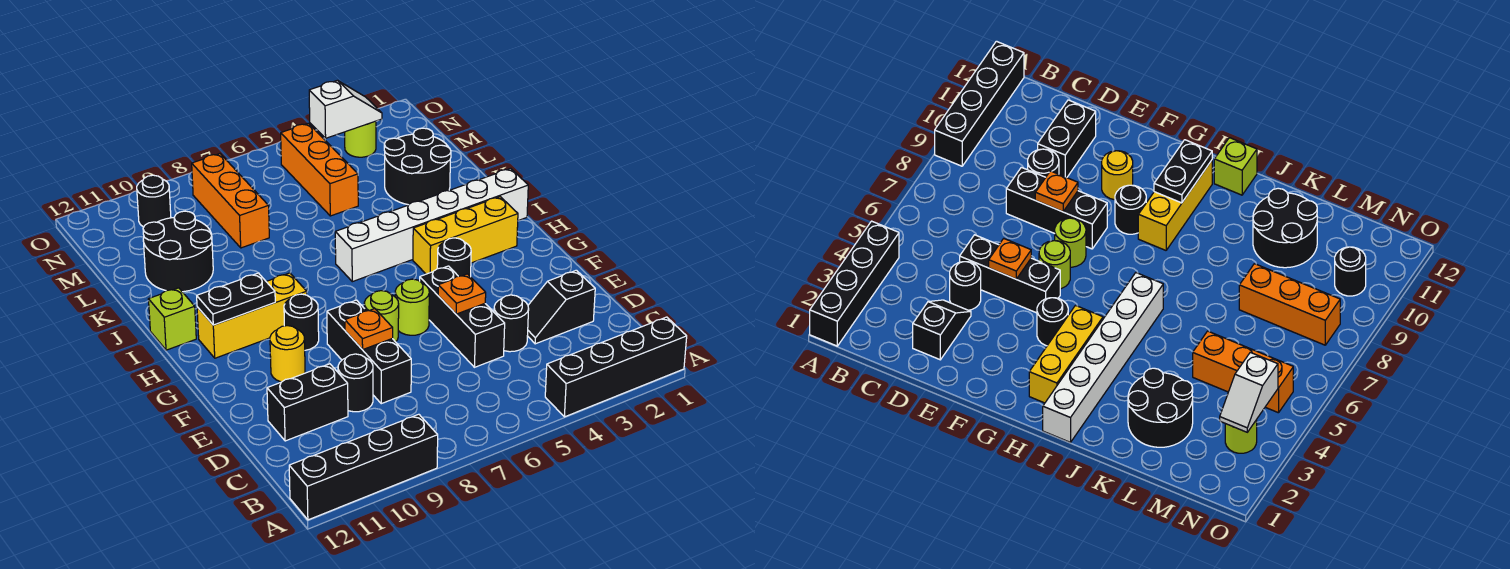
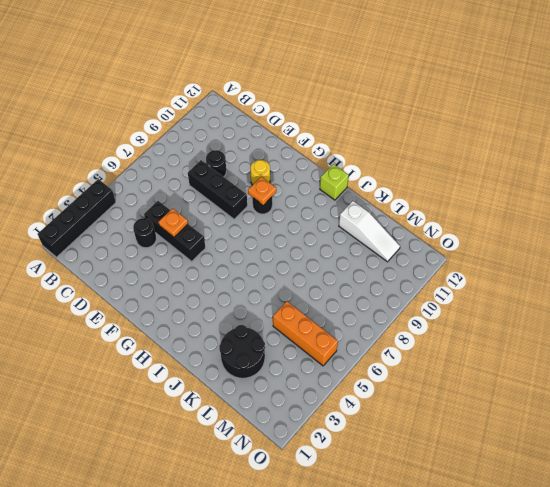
orange 1x1 plate [248,177,276,205] -> orange 1x1 plate moved to [345,308,393,350]
white 1x3 slope [339,201,400,262] -> black 2x2 round brick [143,211,213,292]
none -> black 1x4 brick [289,414,438,520]
none -> black 1x2 slope [527,270,595,344]
none -> black 1x2 brick [267,364,348,441]

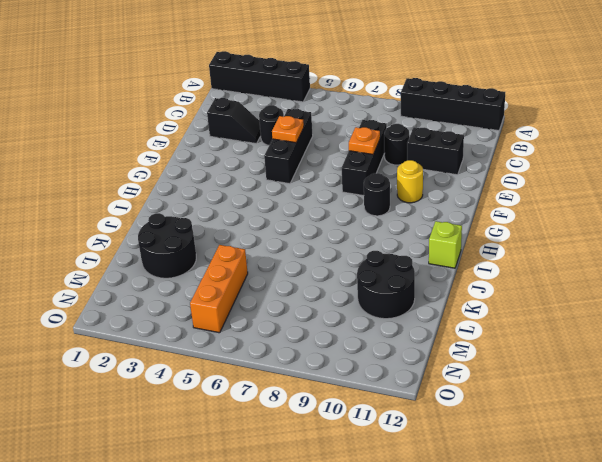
none -> lime 1x1 round brick [395,279,429,335]
none -> lime 1x1 round brick [364,291,399,342]
none -> black 1x1 round brick [437,238,471,277]

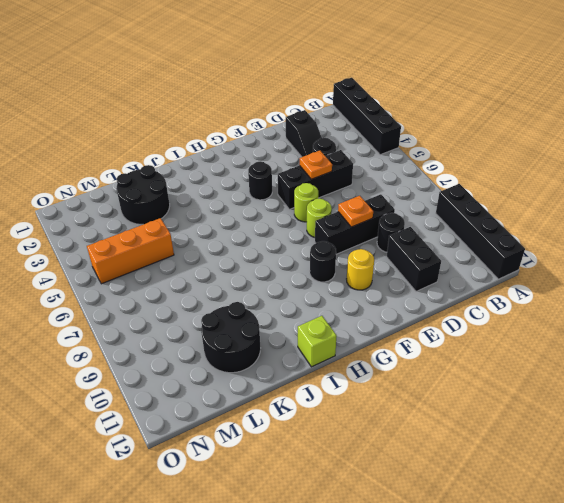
none -> yellow 1x3 brick [413,197,518,274]
none -> yellow 1x3 brick [197,273,307,358]
none -> white 1x6 brick [335,168,528,282]

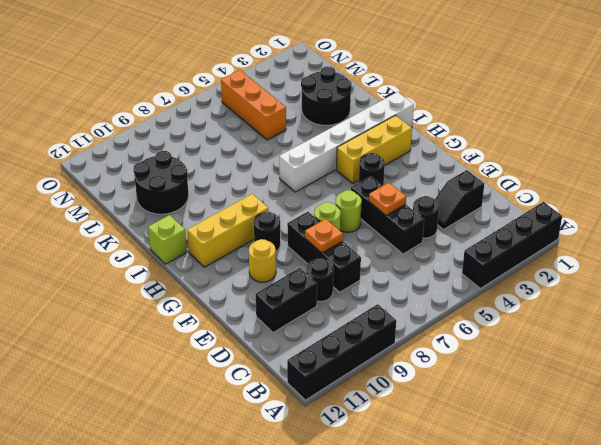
none -> orange 1x3 brick [192,154,269,248]
none -> lime 1x1 round brick [345,121,376,157]
none -> black 1x1 round brick [137,175,171,227]

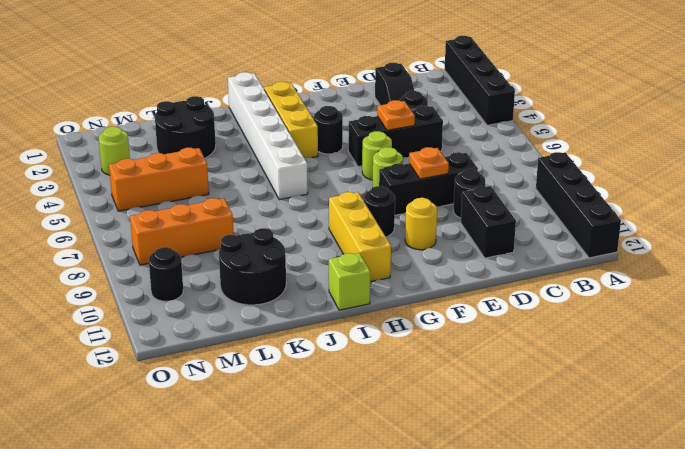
none -> black 1x2 plate [197,273,275,325]
none -> white 1x2 slope [309,80,382,138]

